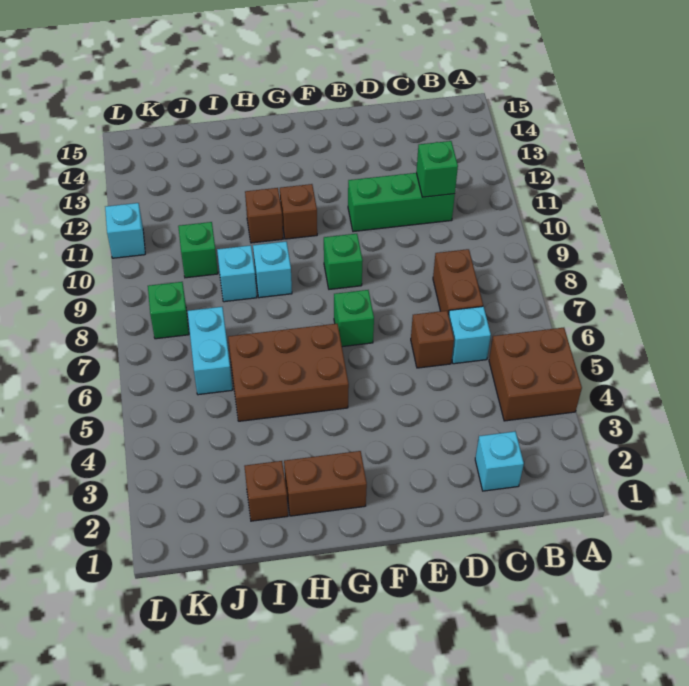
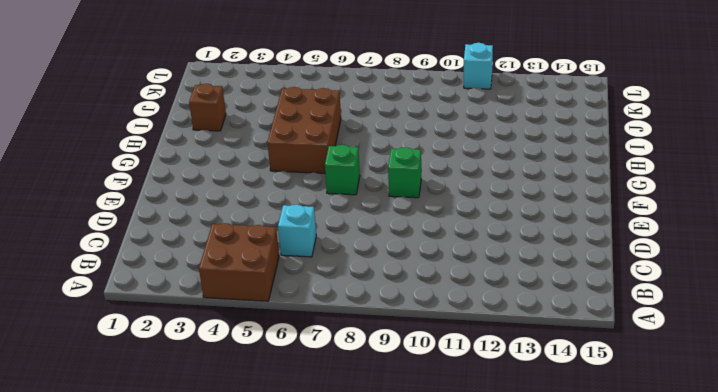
none -> cyan 1x1 brick [475,431,524,491]
none -> brown 1x2 brick [433,249,483,315]
none -> green 1x3 brick [348,173,455,232]

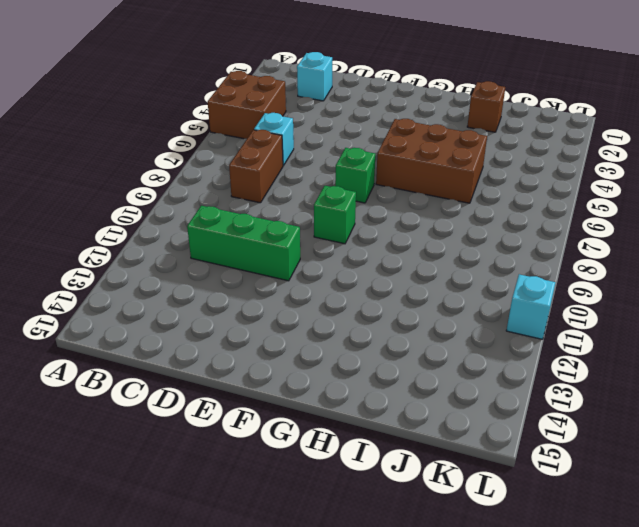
none -> brown 1x1 brick [411,311,454,368]
none -> brown 1x2 brick [284,451,367,516]
none -> brown 1x1 brick [280,184,317,239]

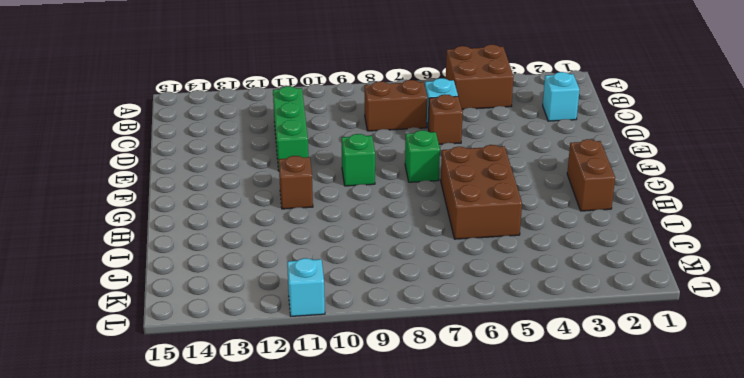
none -> cyan 1x1 brick [253,242,292,298]
none -> brown 1x1 brick [245,188,283,243]
none -> brown 1x1 brick [244,461,288,521]

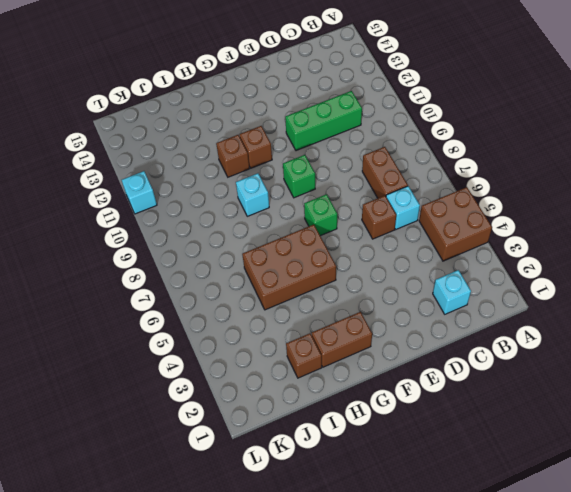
none -> cyan 1x1 brick [217,245,257,302]
none -> cyan 1x2 brick [188,307,232,395]
none -> green 1x1 brick [178,222,218,278]

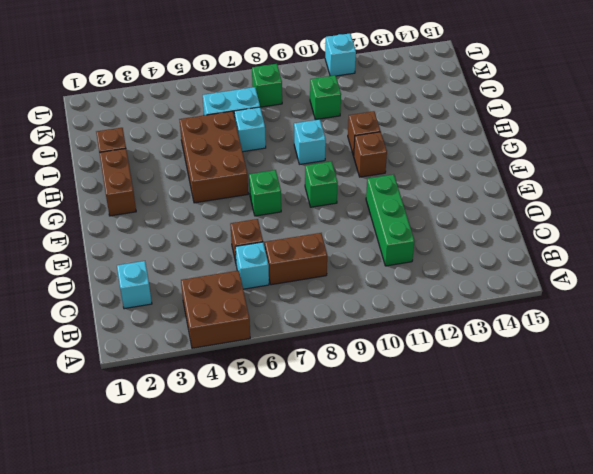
cyan 1x1 brick [234,107,266,152] -> cyan 1x1 brick moved to [217,245,257,302]
none -> green 1x1 brick [416,141,458,197]

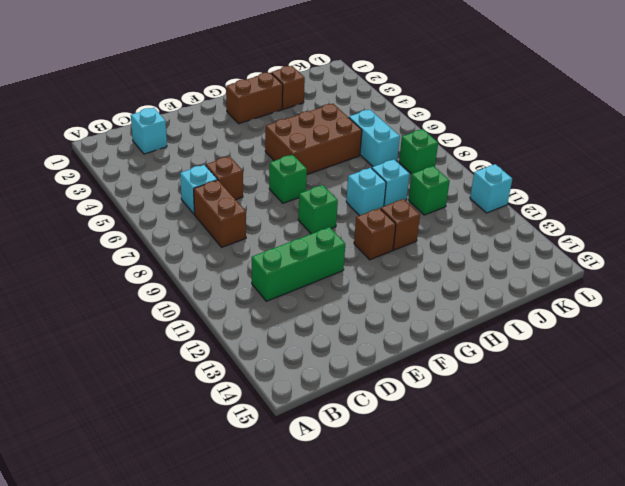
none -> brown 2x2 brick [489,328,582,421]
none -> green 1x1 brick [416,141,458,197]

